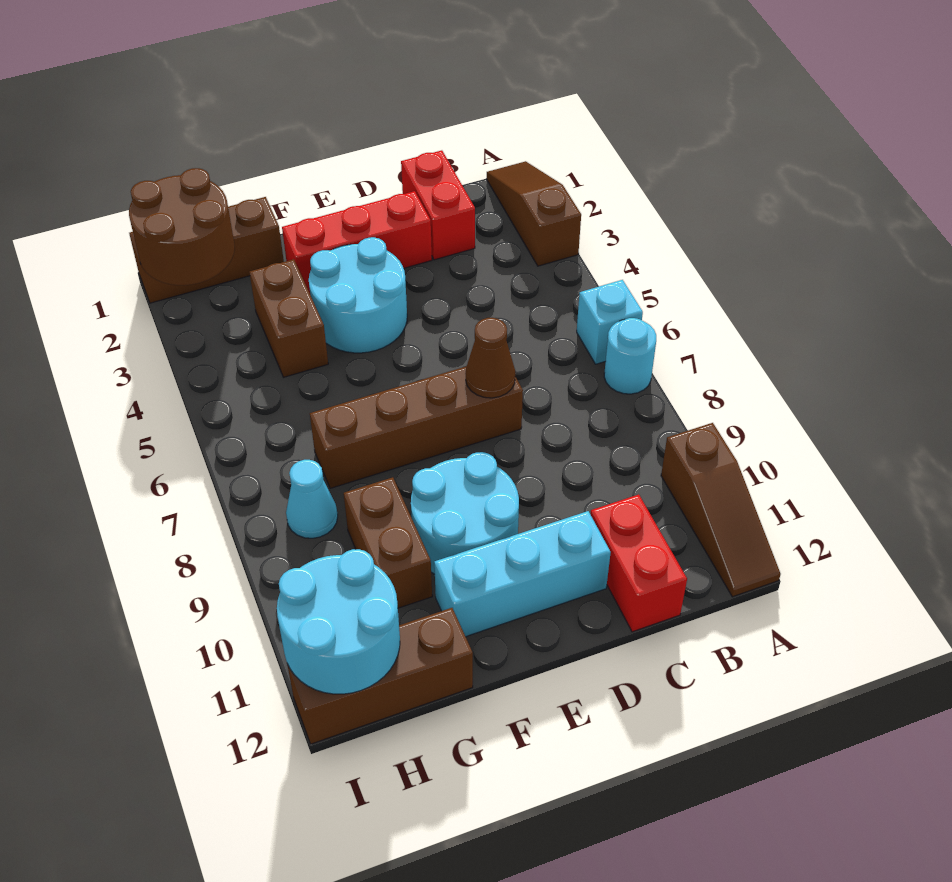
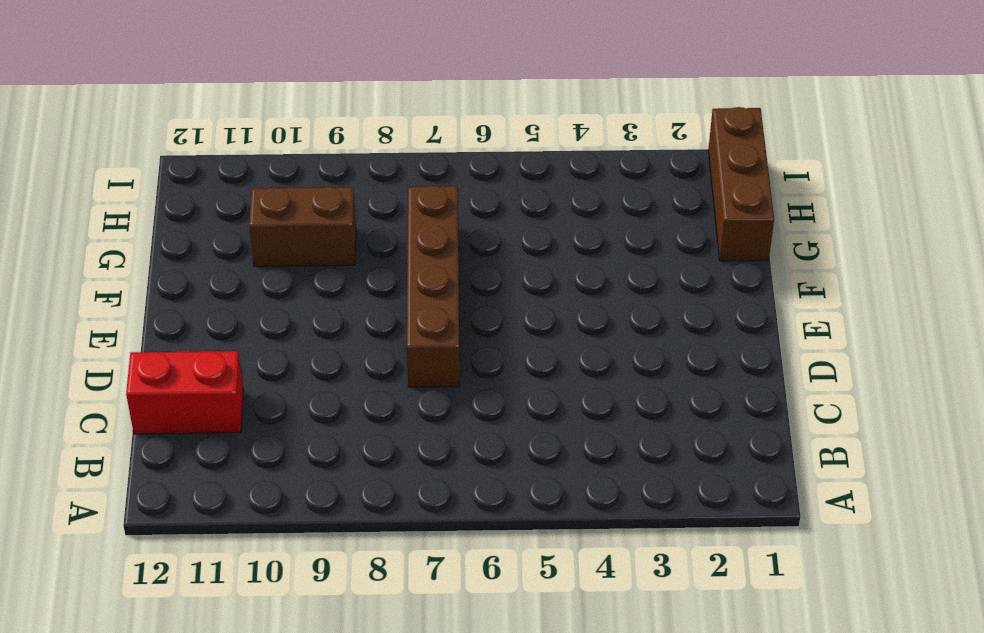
none -> brown 1x3 slope [487,161,581,266]
none -> cyan 1x1 brick [577,280,643,364]
none -> cyan 1x1 round brick [604,318,656,394]

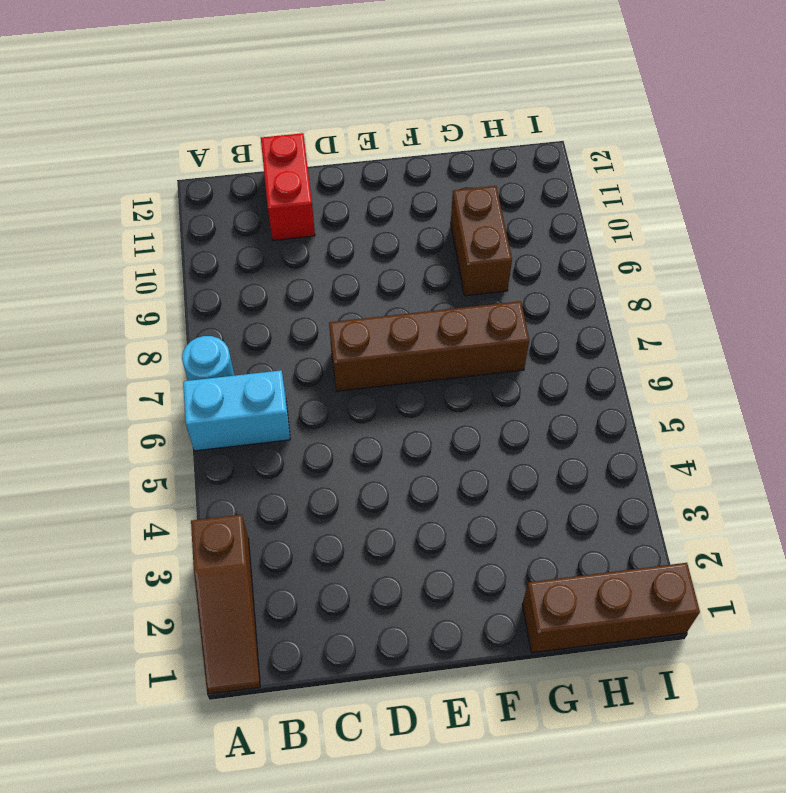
cyan 1x2 brick [183,370,290,451] -> cyan 1x1 brick [577,280,643,364]
none -> brown 1x3 slope [661,423,781,597]
none -> red 1x2 brick [401,150,475,260]
none -> red 1x3 brick [282,191,432,293]

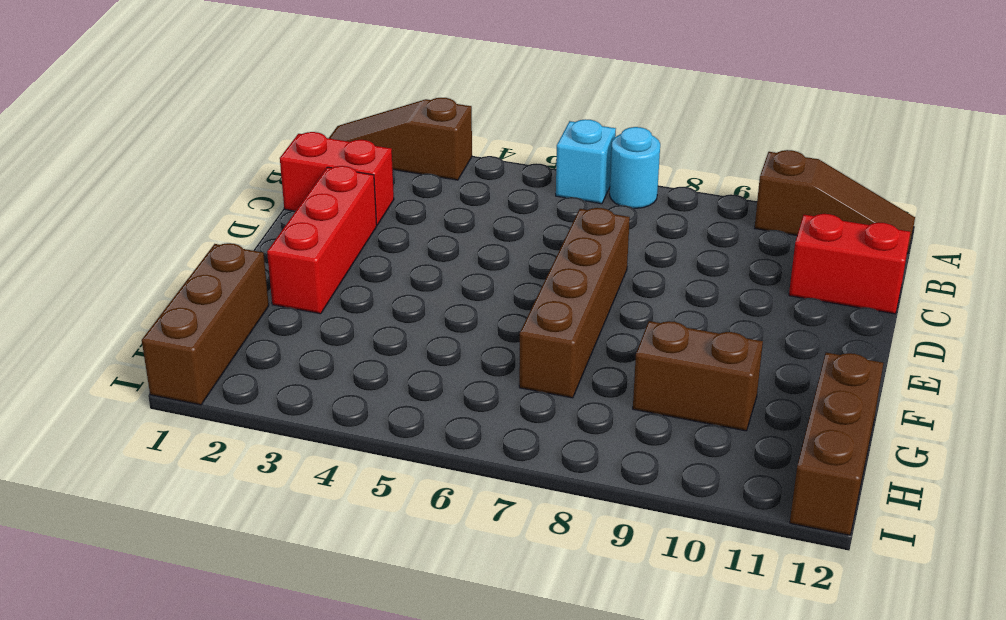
none -> cyan 1x3 brick [434,511,611,637]
none -> cyan 2x2 round brick [309,237,407,353]
none -> cyan 2x2 round brick [411,452,519,574]

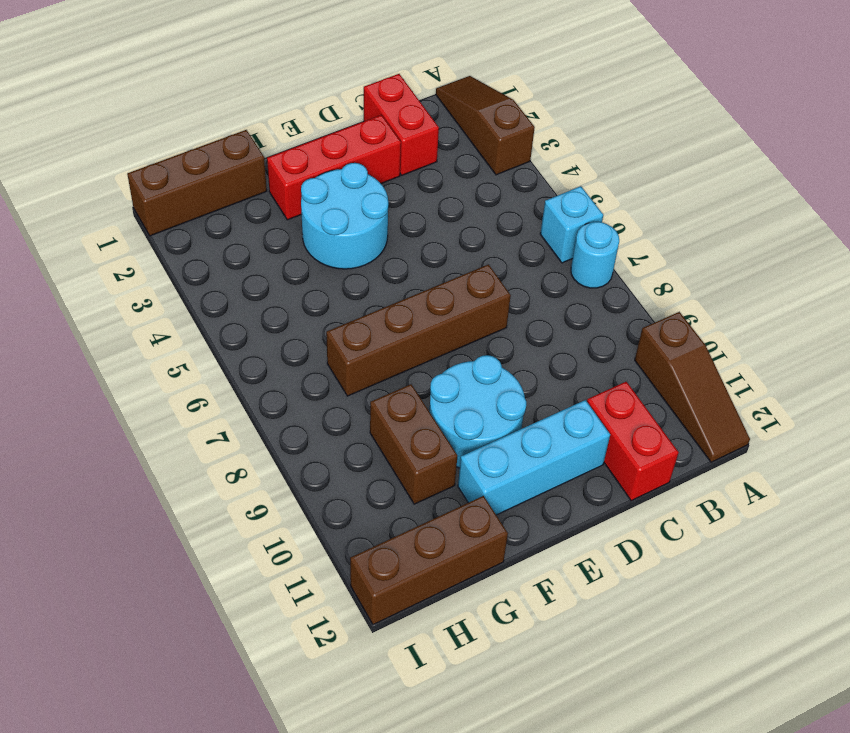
none -> brown 1x2 brick [249,259,328,377]
none -> cyan 1x1 cone [286,460,338,538]
none -> brown 1x1 cone [466,318,515,398]

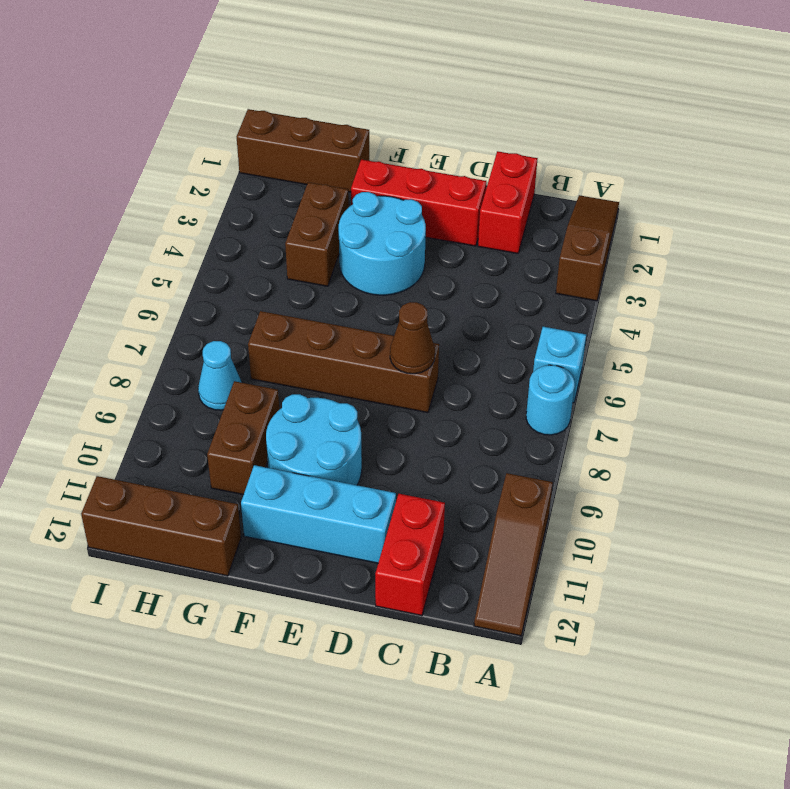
none -> brown 2x2 round brick [129,168,235,285]
none -> cyan 2x2 round brick [277,549,400,694]

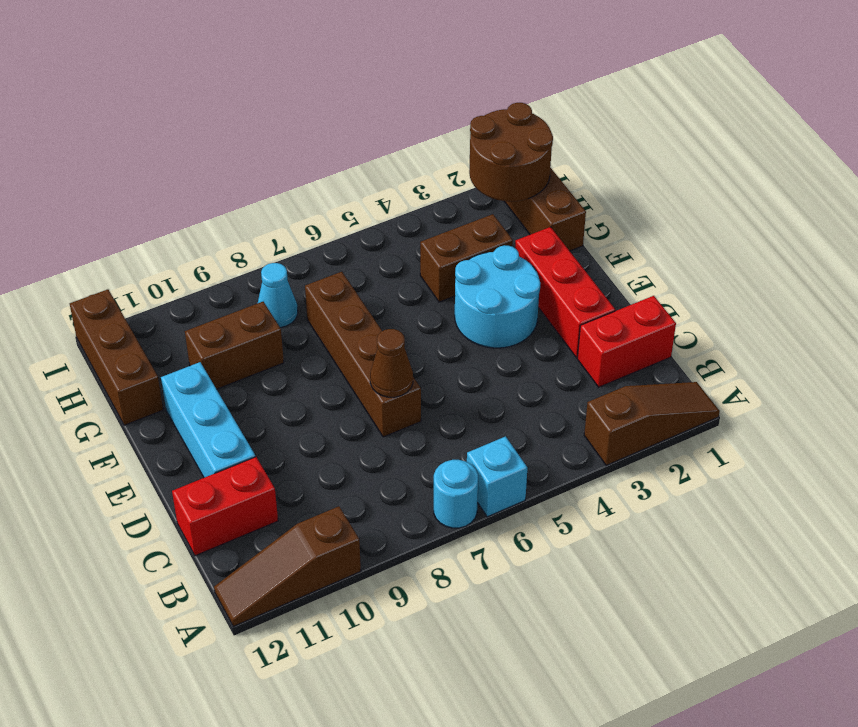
none -> cyan 2x2 round brick [411,452,519,574]
none -> cyan 2x2 round brick [277,549,400,694]

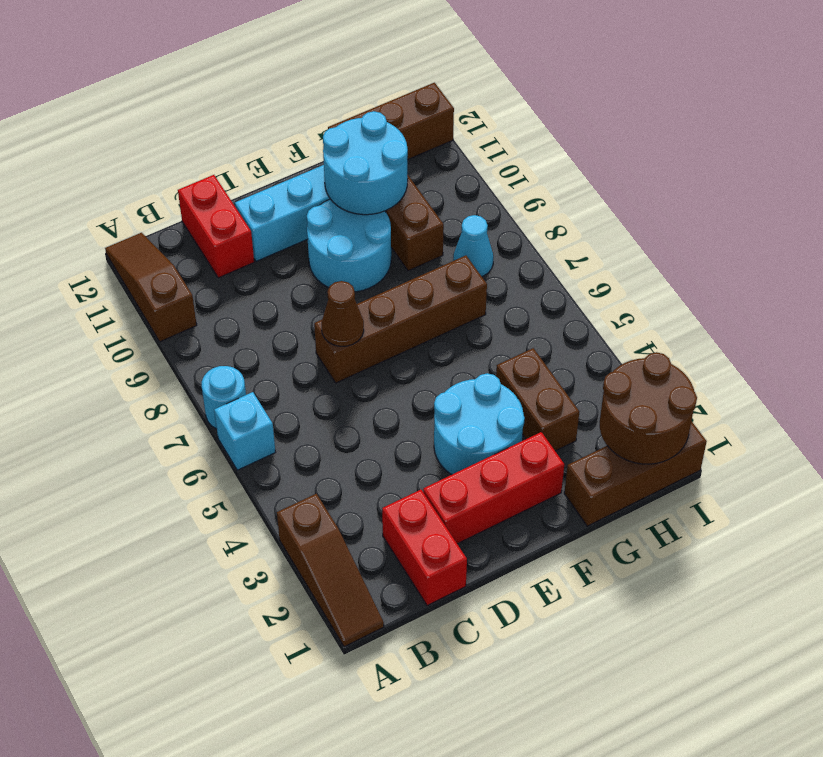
cyan 2x2 round brick [323,111,408,215] -> cyan 2x2 round brick moved to [277,549,400,694]

